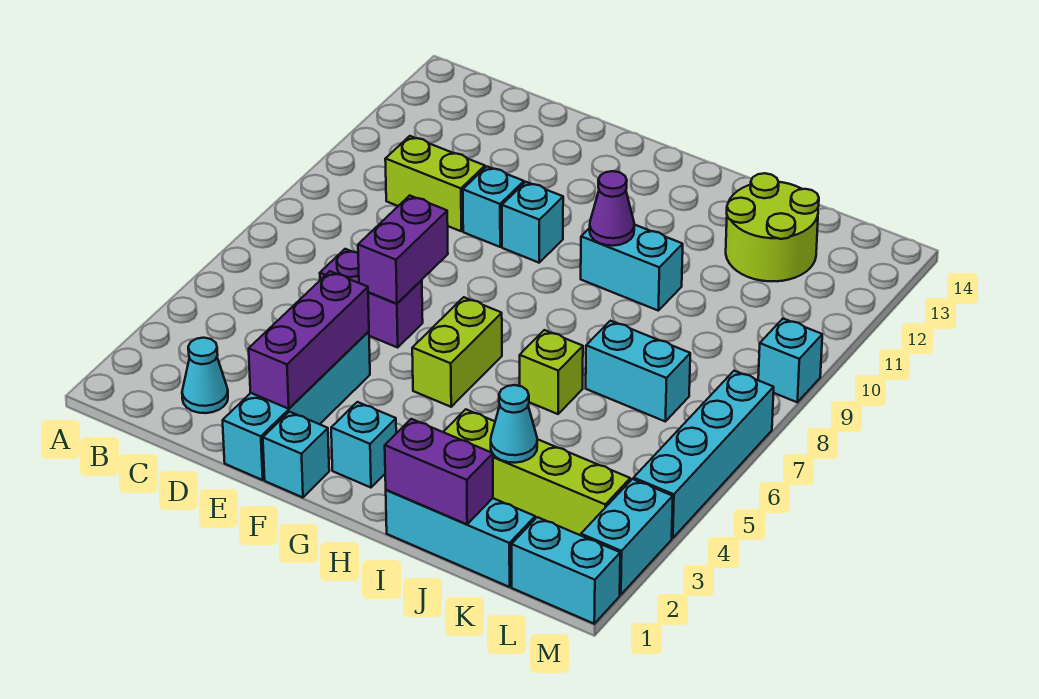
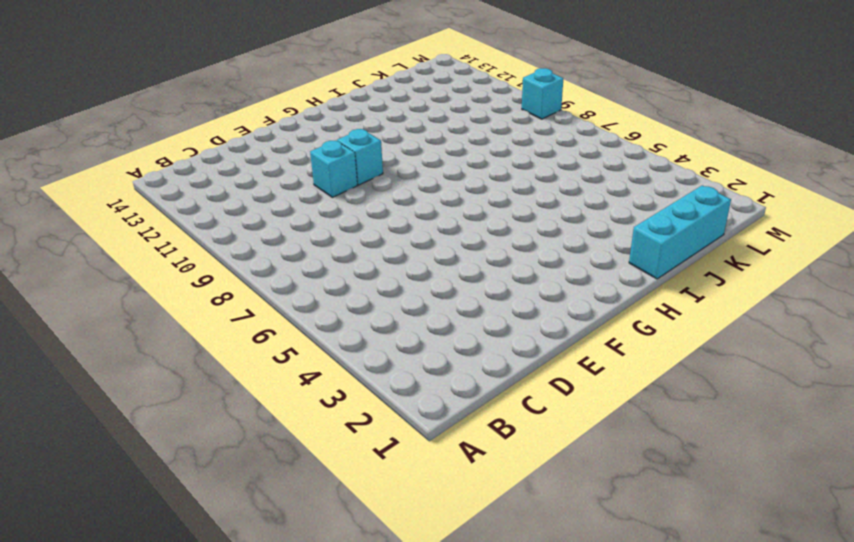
none -> cyan 1x1 cone [182,338,228,413]
none -> lime 1x2 brick [385,136,485,231]
none -> purple 1x2 brick [320,249,423,347]

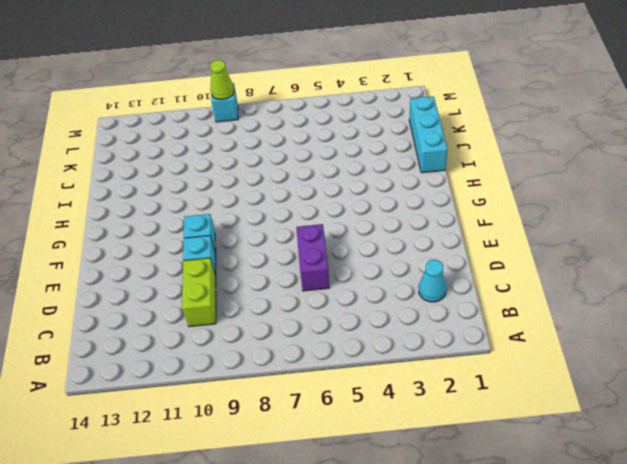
lime 1x1 cone [210,60,234,99] -> none
none -> cyan 1x4 brick [223,331,370,480]
none -> cyan 1x1 brick [263,412,329,497]
none -> cyan 1x1 brick [331,402,396,488]

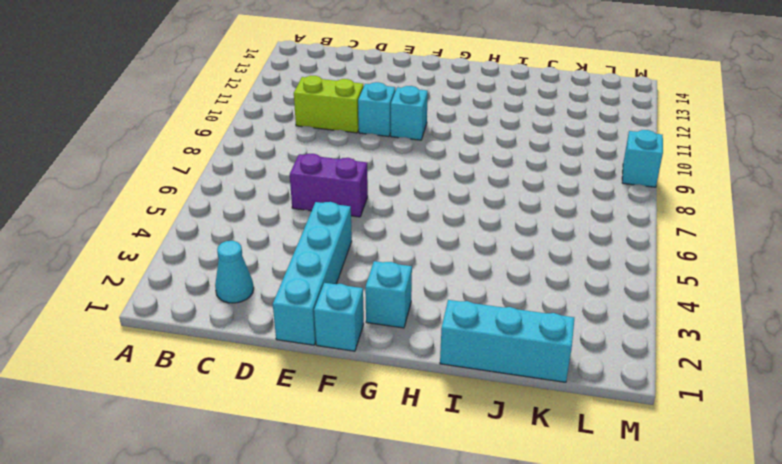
none -> lime 1x2 brick [412,297,502,407]
none -> cyan 1x2 brick [581,225,683,310]
none -> lime 1x4 brick [444,409,630,535]

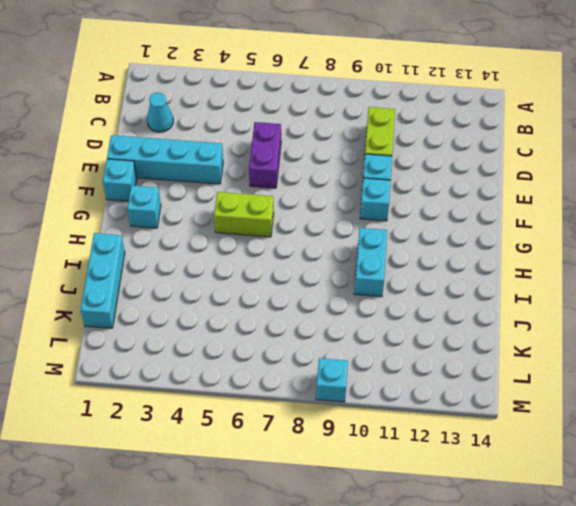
none -> lime 1x4 brick [444,409,630,535]
none -> lime 1x1 brick [520,330,583,414]
none -> cyan 1x2 brick [586,321,690,422]

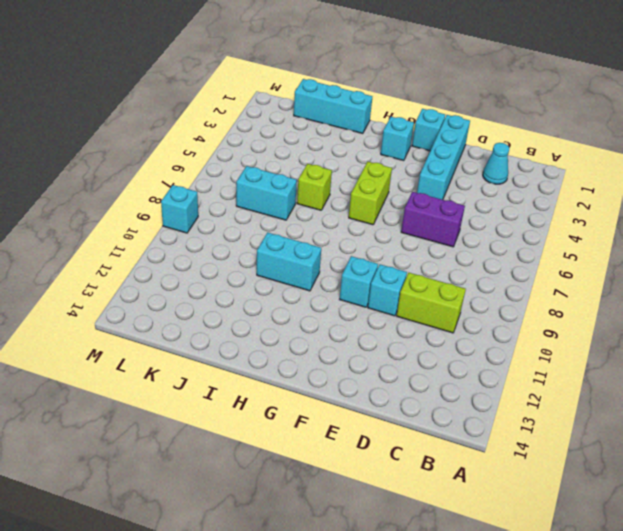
none -> lime 1x4 brick [444,409,630,535]
none -> lime 2x2 round brick [726,173,819,281]
none -> cyan 1x2 brick [512,517,620,624]

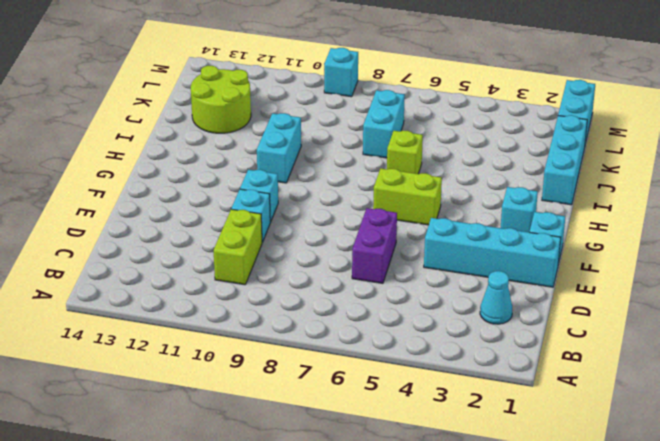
none -> lime 1x4 brick [444,409,630,535]
none -> cyan 1x2 brick [581,479,673,595]
none -> cyan 1x4 brick [634,371,774,538]

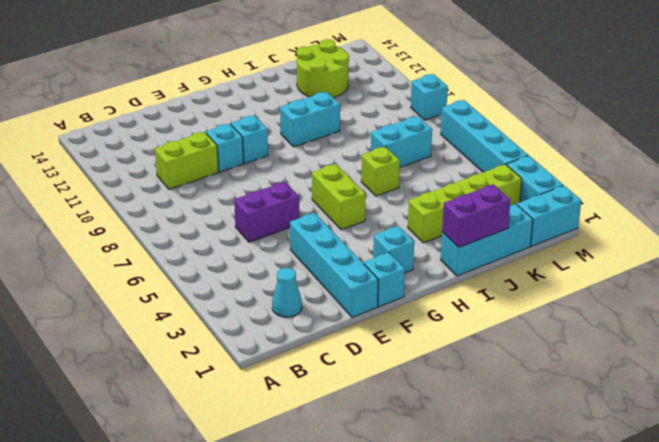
none -> purple 1x3 brick [249,271,369,409]
none -> purple 1x2 brick [358,195,448,304]
none -> purple 1x1 cone [590,171,634,246]

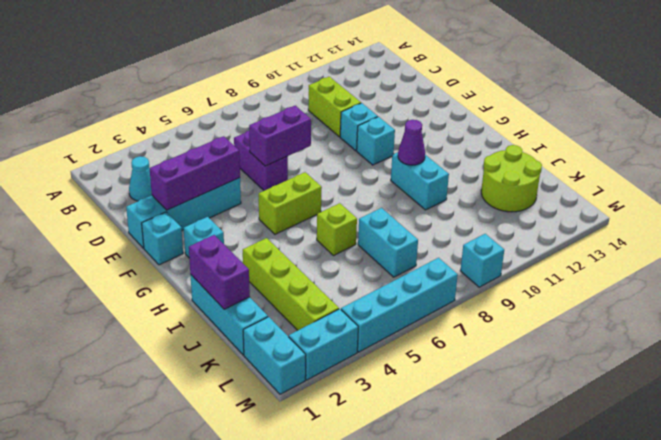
none -> cyan 1x1 cone [491,385,537,463]

